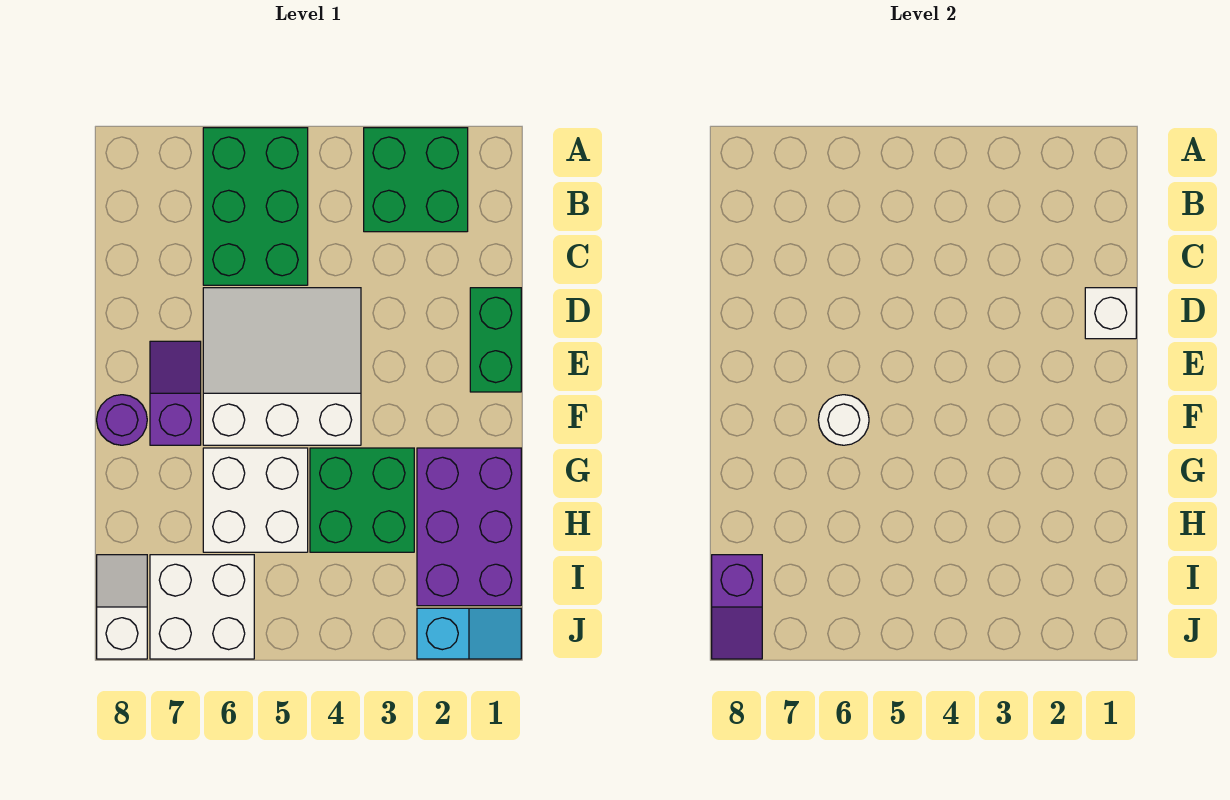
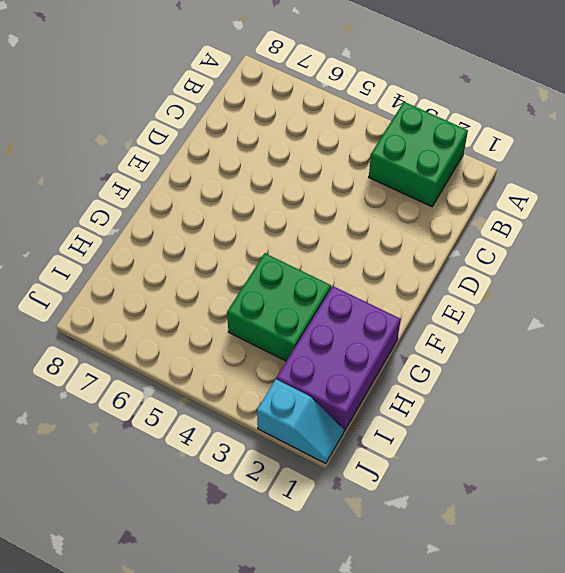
none -> green 2x3 brick [203,128,308,285]
none -> green 1x2 brick [470,288,521,392]
none -> white 3x3 slope [203,288,361,445]

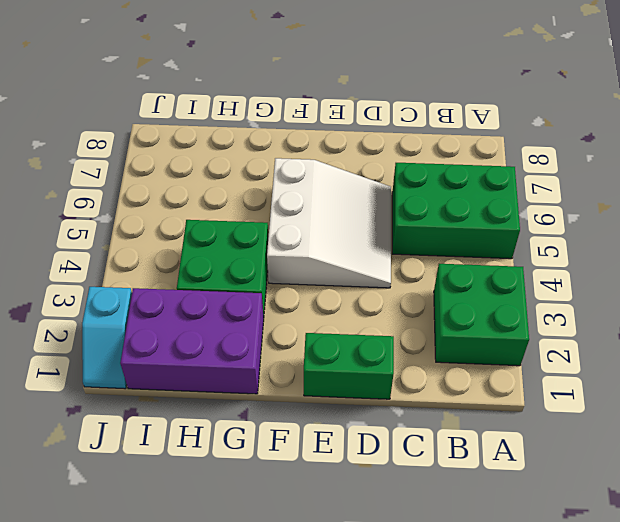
none -> purple 1x2 slope [150,341,201,445]
none -> purple 1x1 round brick [97,395,147,445]
none -> white 2x2 brick [203,448,308,552]

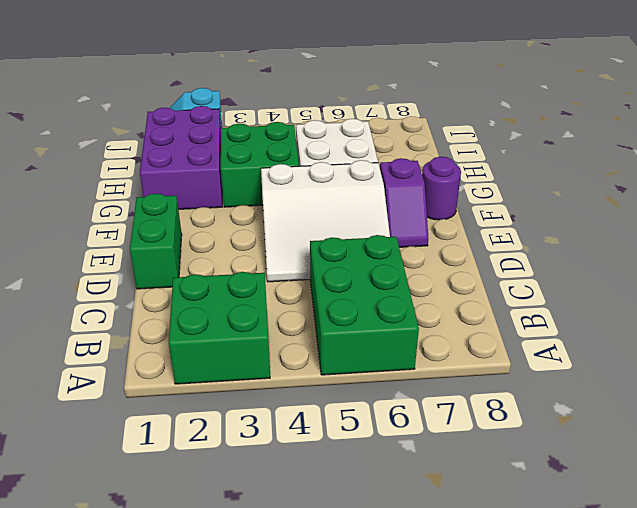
none -> white 2x2 brick [150,555,254,659]
none -> white 1x2 slope [97,555,147,659]
none -> white 1x1 brick [1085,288,1136,339]

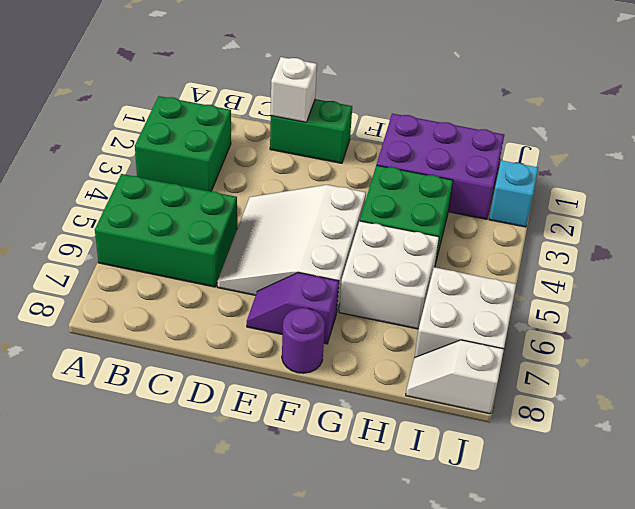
none -> white 1x1 round brick [818,395,869,445]
none -> purple 1x2 slope [712,555,762,659]

